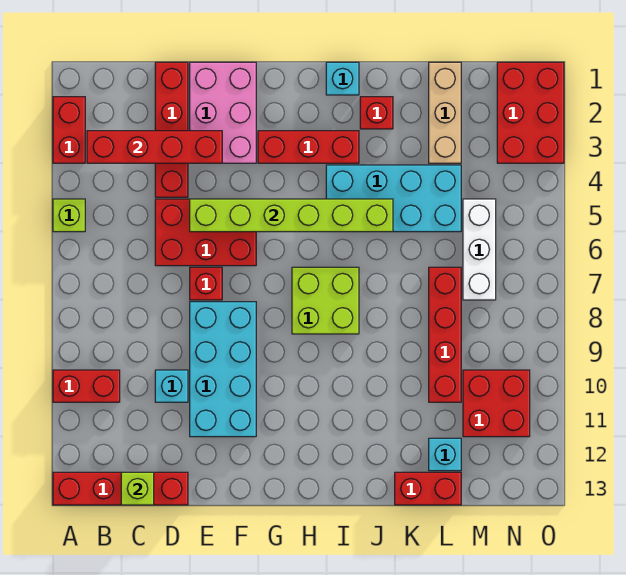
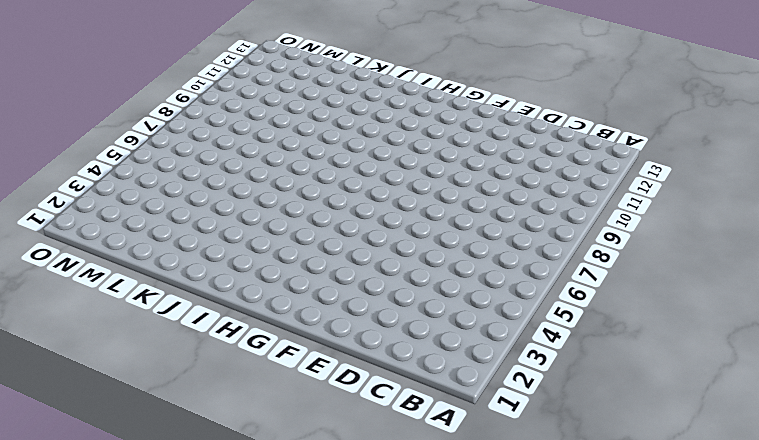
none -> red 1x2 brick [53,97,85,163]
none -> lime 1x1 brick [53,199,85,232]
none -> red 1x2 brick [53,370,120,402]

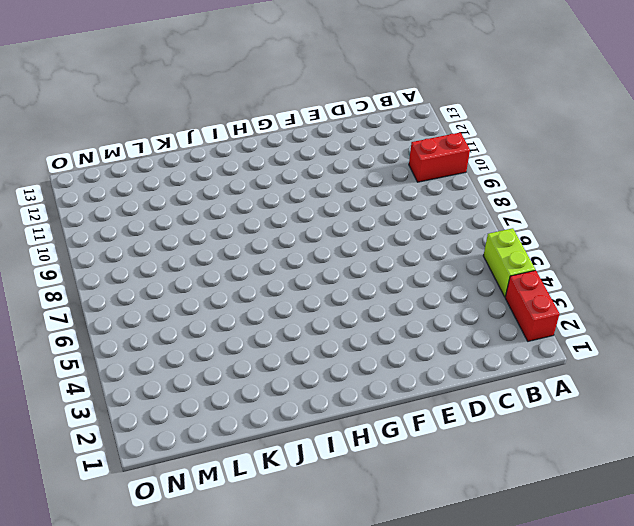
lime 1x2 brick [483,228,535,297] -> lime 1x1 brick [53,199,85,232]
none -> red 1x4 brick [53,472,188,505]
none -> red 1x4 brick [155,62,188,197]
none -> red 2x3 brick [155,199,256,266]

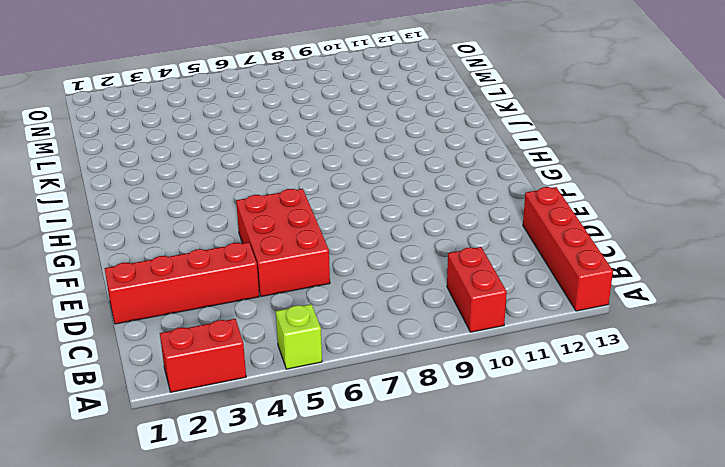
none -> cyan 1x1 brick [155,370,188,402]
none -> pink 2x3 brick [190,62,256,163]
none -> red 1x1 brick [190,267,222,300]

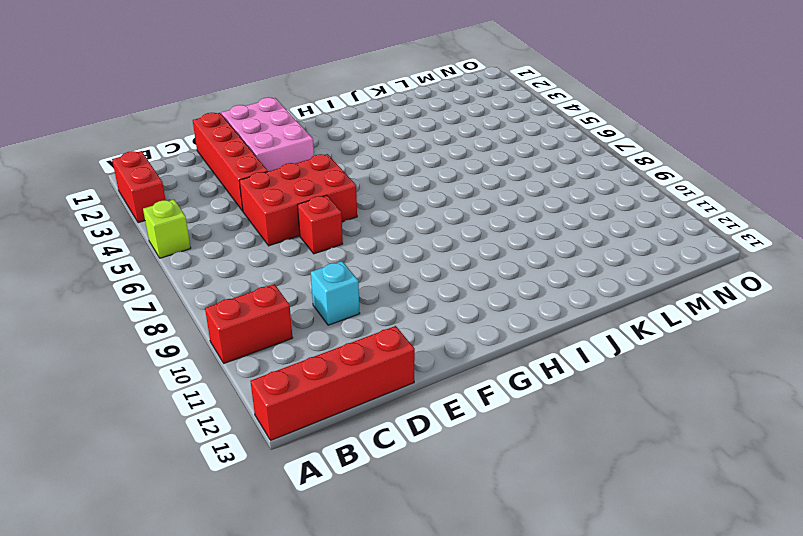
none -> cyan 2x4 brick [190,302,256,437]
none -> red 1x3 brick [258,131,359,163]
none -> lime 2x2 brick [292,267,359,334]

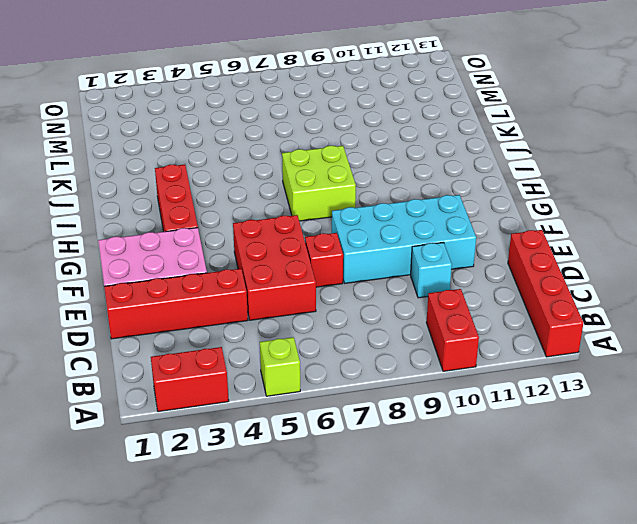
none -> cyan 1x1 brick [326,62,359,95]
none -> cyan 2x4 brick [326,165,461,232]
none -> red 1x1 brick [360,97,393,129]

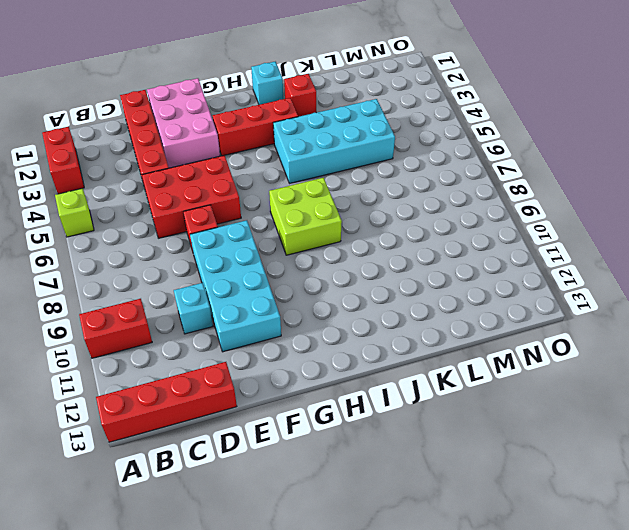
none -> red 1x2 brick [395,472,461,505]
none -> tan 1x3 brick [429,62,461,163]
none -> red 1x4 brick [429,267,461,402]

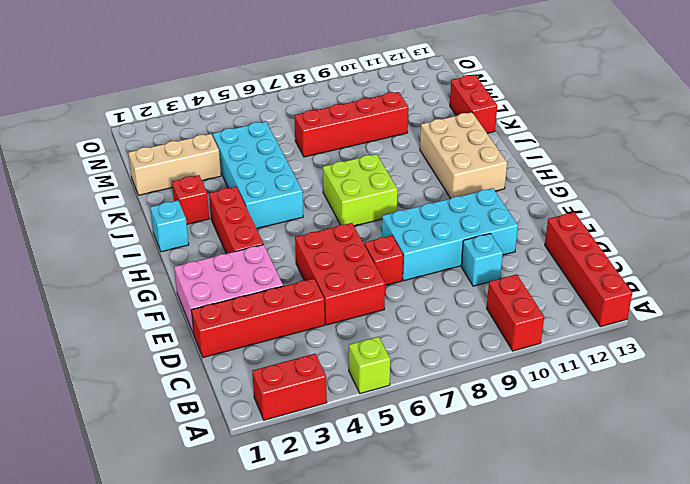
tan 2x3 brick [420,112,507,199] -> none
none -> cyan 1x1 brick [429,438,461,471]
none -> white 1x3 brick [463,199,496,300]
none -> red 2x2 brick [463,370,530,437]

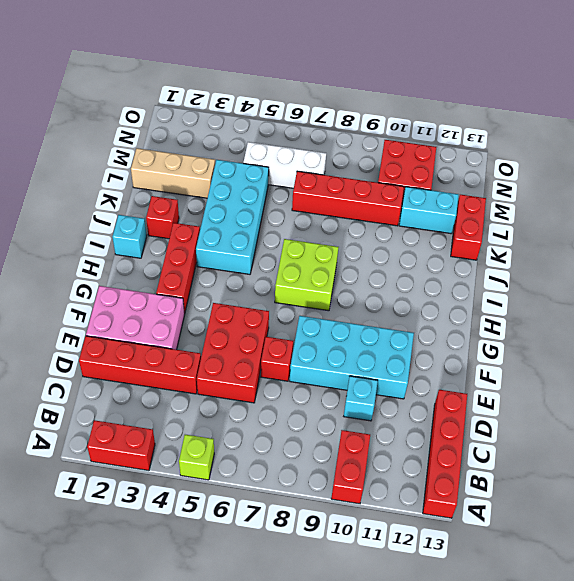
cyan 1x2 brick [399,187,458,234] -> cyan 1x1 brick [429,438,461,471]
none -> red 2x3 brick [497,62,564,163]
none -> red 1x4 brick [87,131,222,163]
none -> lime 1x1 brick [121,472,154,505]

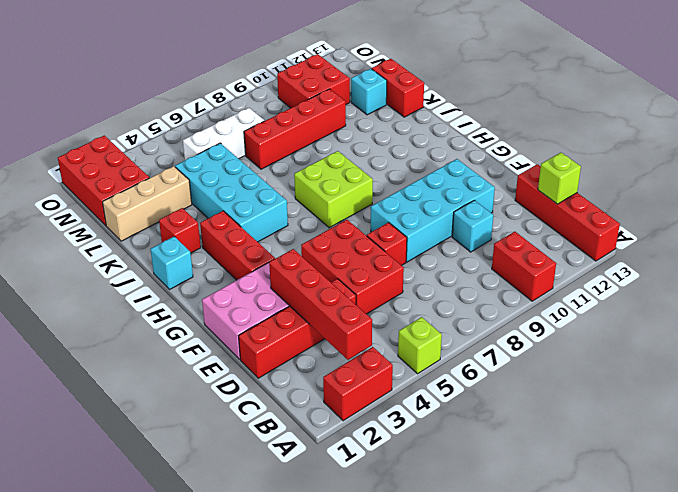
red 2x3 brick [58,136,149,226] -> red 2x3 brick turned to [497,62,564,163]
none -> lime 1x6 brick [190,199,393,232]

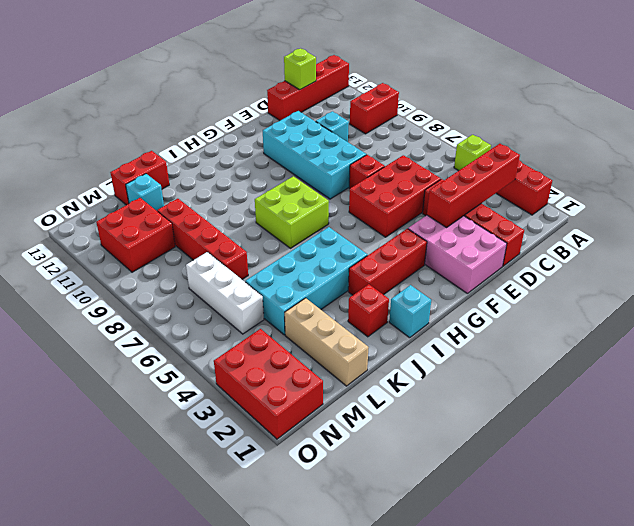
none -> lime 1x6 brick [190,199,393,232]

